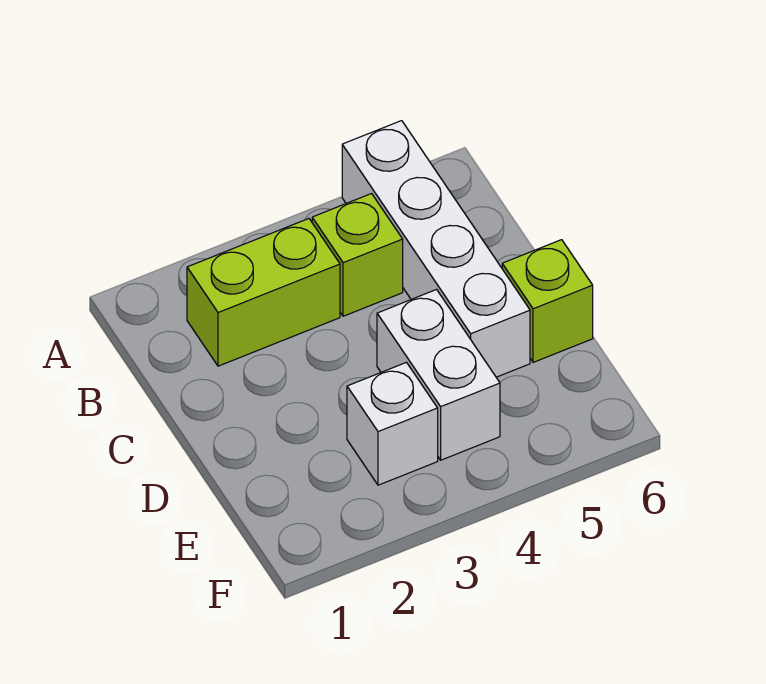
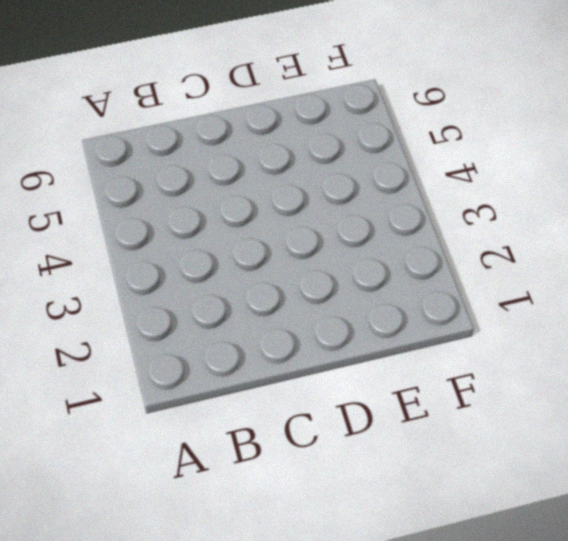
none -> white 1x4 brick [342,121,530,377]
none -> lime 1x2 brick [187,219,340,366]

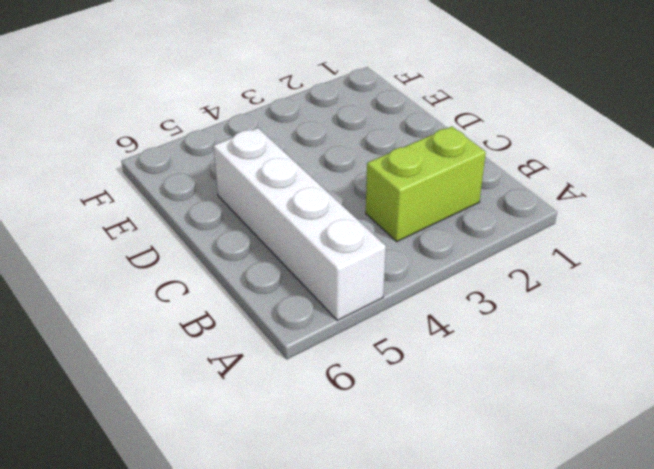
none -> lime 1x1 brick [312,194,403,316]
none -> white 1x2 brick [377,290,500,460]

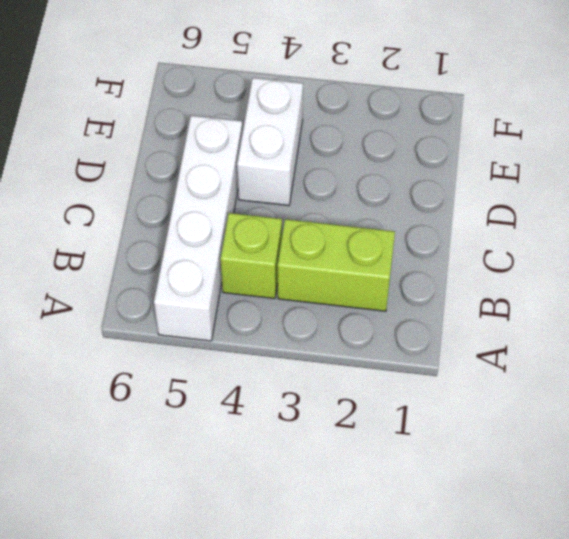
none -> lime 1x1 brick [502,240,593,362]
none -> white 1x1 brick [347,362,438,485]

